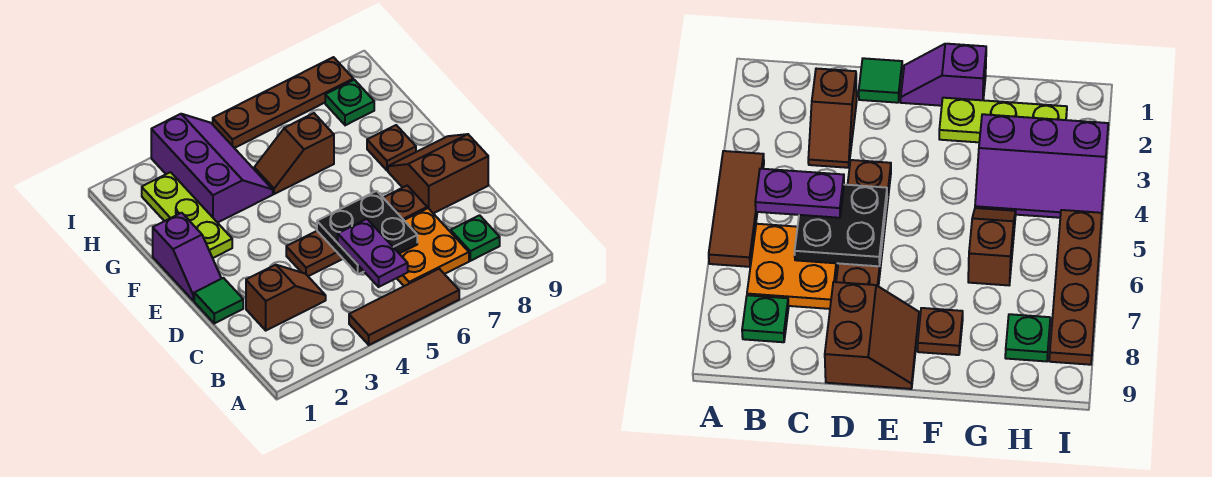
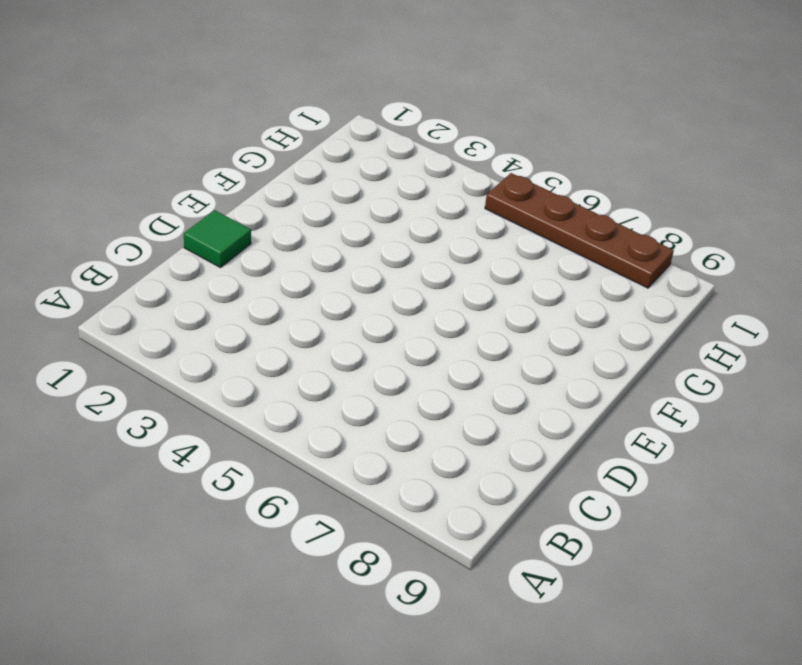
none -> brown 1x3 tile [349,269,459,345]
none -> orange 2x2 plate [397,208,469,286]
none -> green 1x1 plate [451,215,500,261]

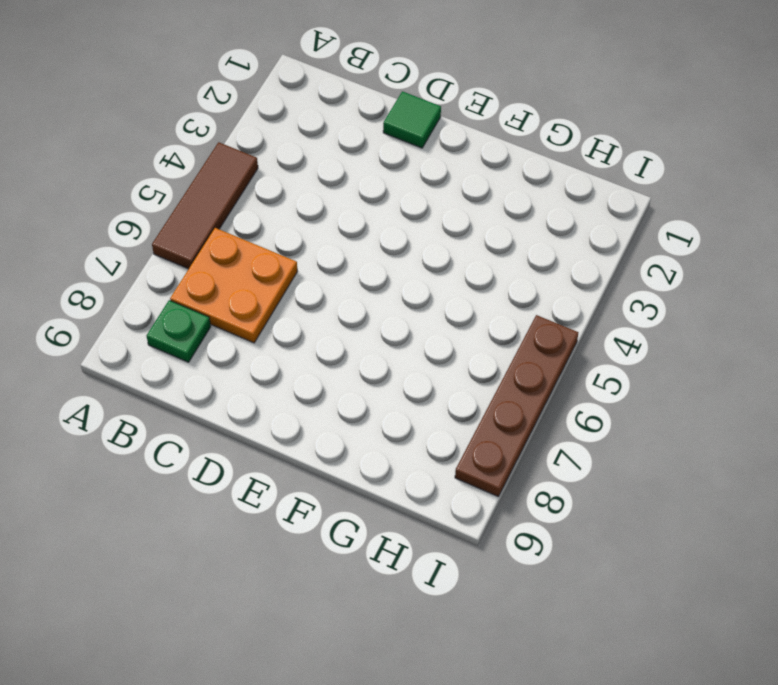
none -> brown 1x2 slope [246,265,326,330]
none -> brown 1x4 plate [286,186,427,276]
none -> brown 2x2 slope [388,134,488,213]

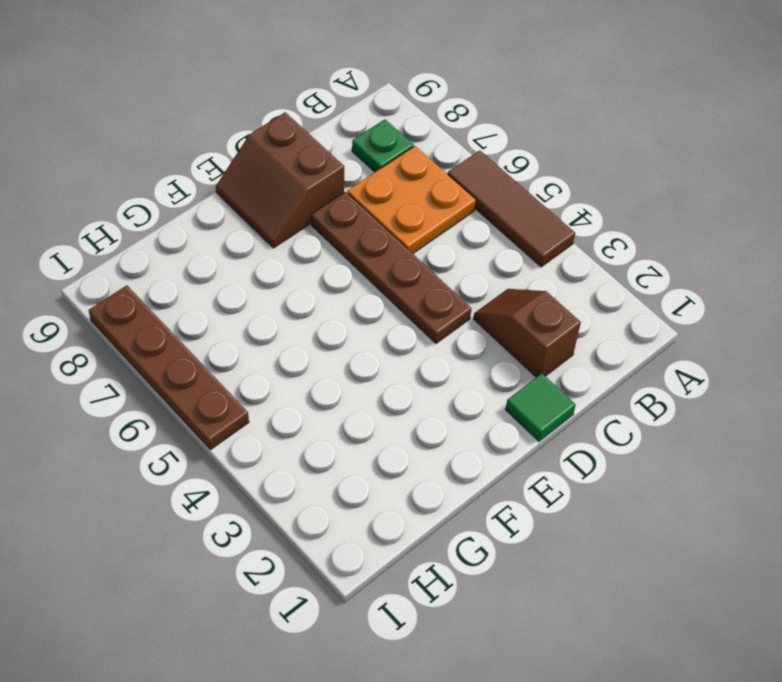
none -> purple 1x2 slope [153,213,221,301]
none -> lime 1x3 plate [142,172,232,258]
none -> brown 1x1 plate [367,125,416,170]

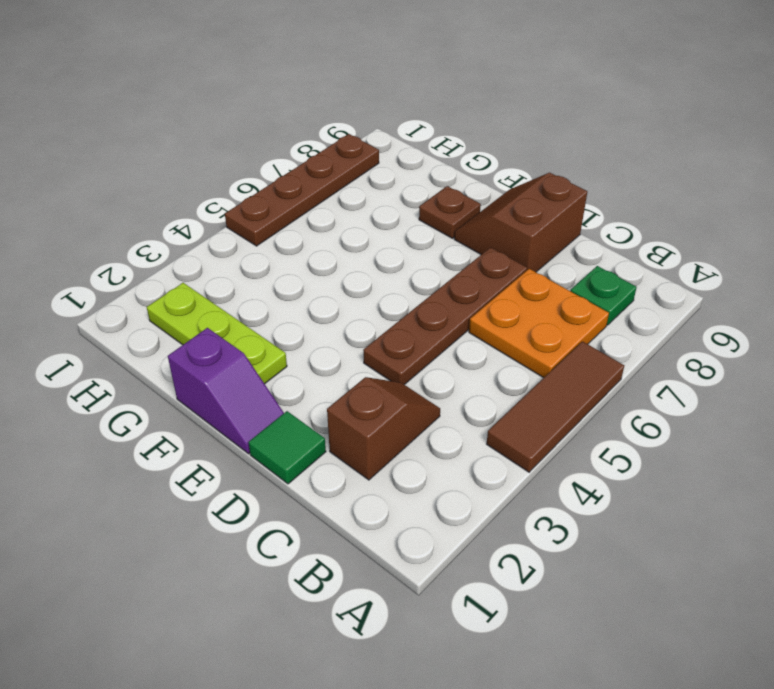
none -> purple 2x3 slope [151,114,273,223]
none -> brown 1x2 slope [254,113,334,194]
none -> green 1x1 plate [325,80,374,125]

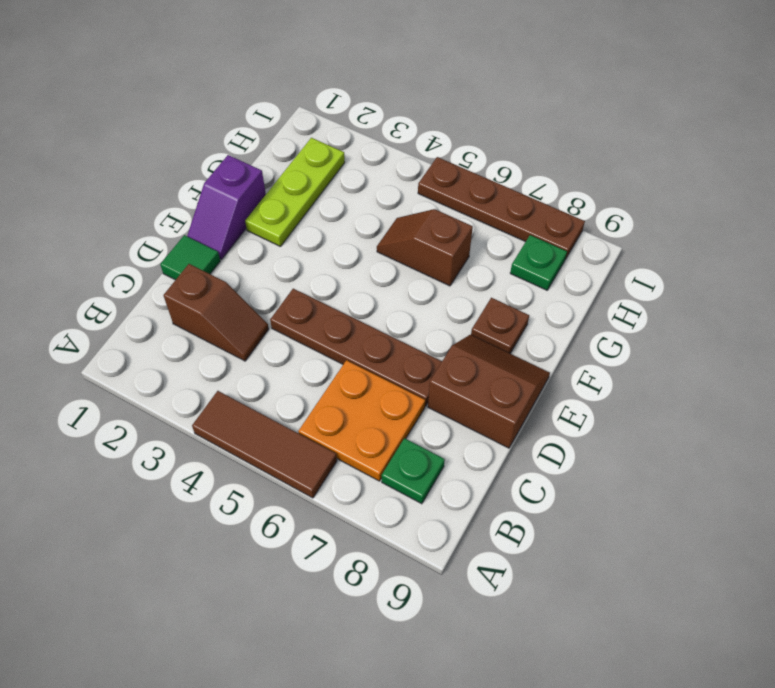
none -> purple 2x3 slope [151,114,273,223]
none -> black 2x2 plate [317,191,417,274]
none -> purple 1x2 plate [338,219,408,287]

